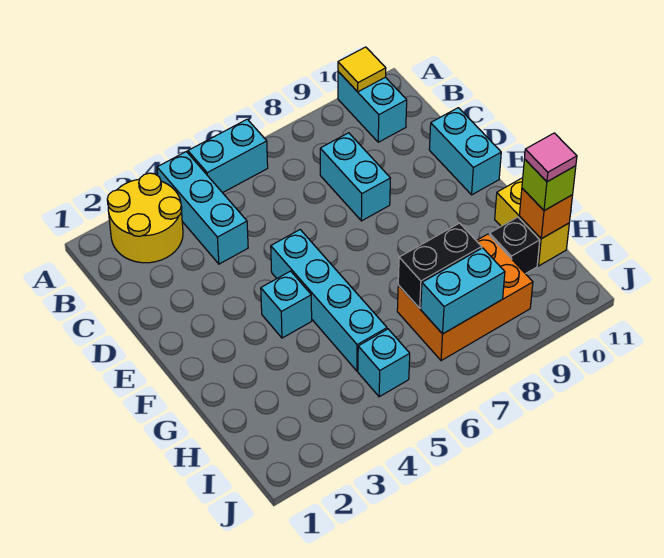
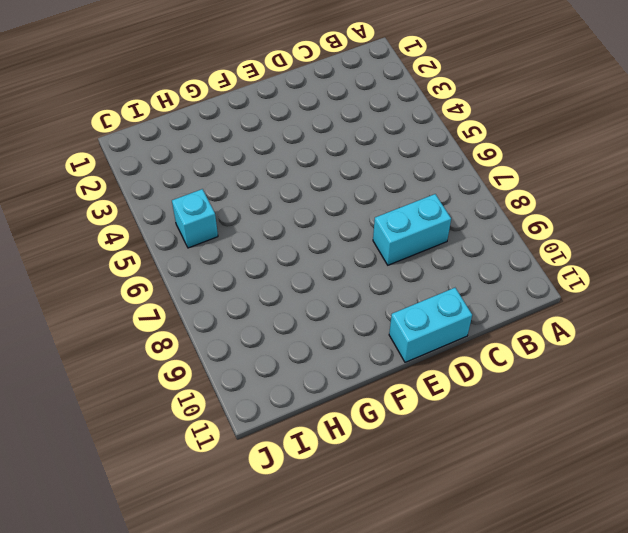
none -> yellow 2x2 round brick [107,173,183,263]
none -> cyan 1x3 brick [157,152,248,264]
none -> cyan 1x2 brick [188,119,268,193]

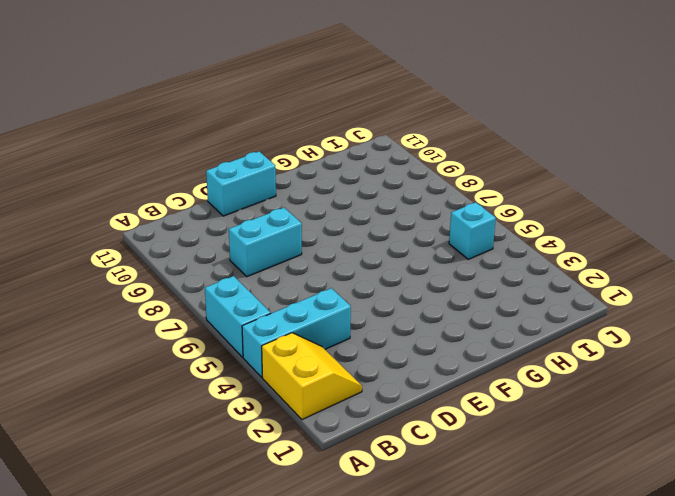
yellow 2x2 slope [262,333,362,420] -> yellow 2x2 round brick [107,173,183,263]
none -> cyan 1x2 brick [338,72,407,142]
none -> cyan 1x4 brick [271,230,387,371]
none -> cyan 1x1 brick [261,271,312,338]

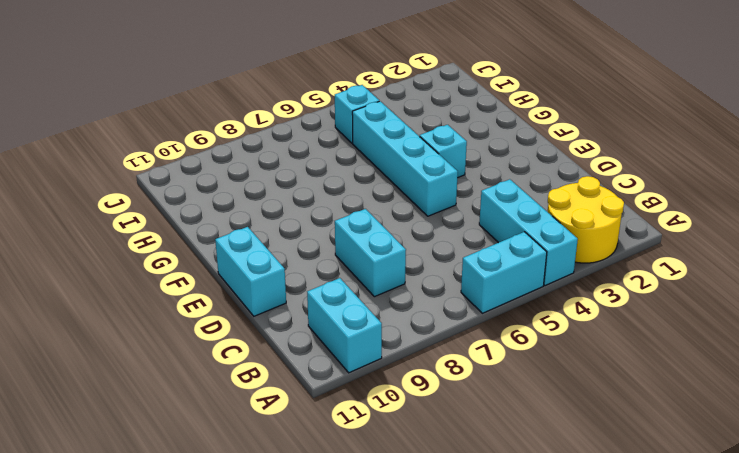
none -> yellow 1x2 brick [495,178,569,266]
none -> orange 2x3 brick [397,234,533,361]
none -> black 1x1 brick [489,217,540,274]

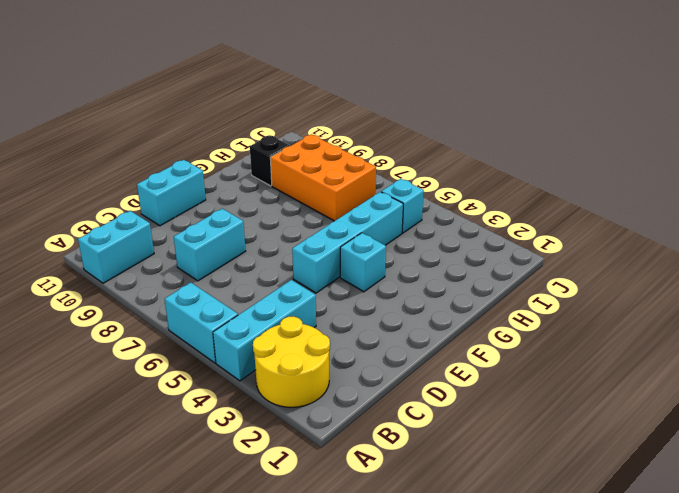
none -> yellow 1x2 brick [495,178,569,266]
none -> yellow 1x1 tile [338,47,386,92]
none -> black 1x2 brick [398,223,482,308]

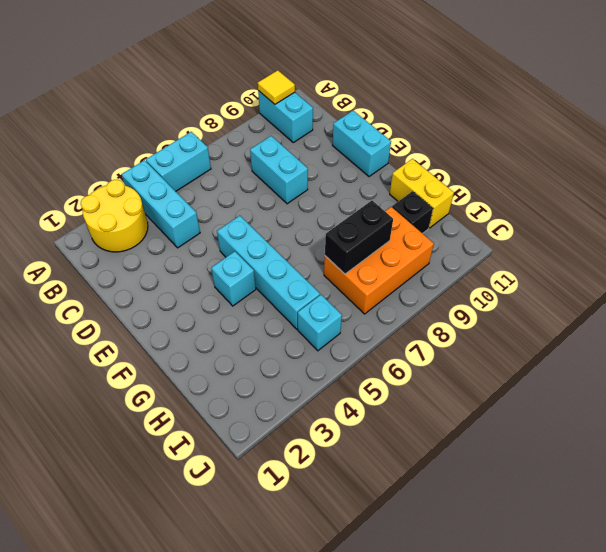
none -> orange 1x1 brick [519,188,573,239]
none -> cyan 1x2 brick [421,248,505,334]
none -> lime 1x1 brick [522,159,576,211]

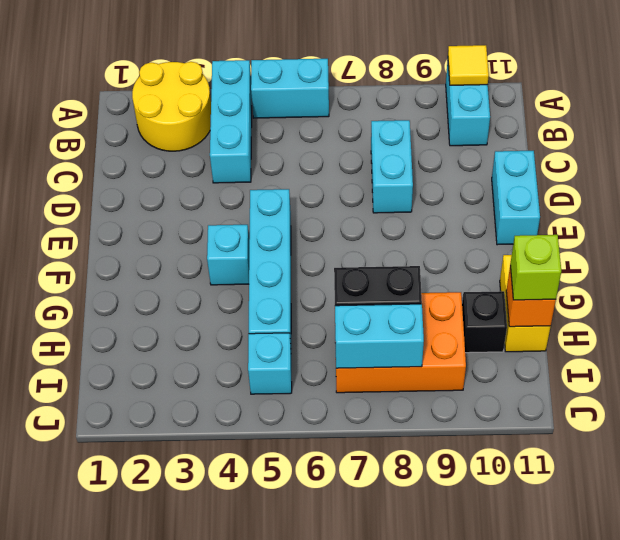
none -> pink 1x1 tile [525,133,577,182]

